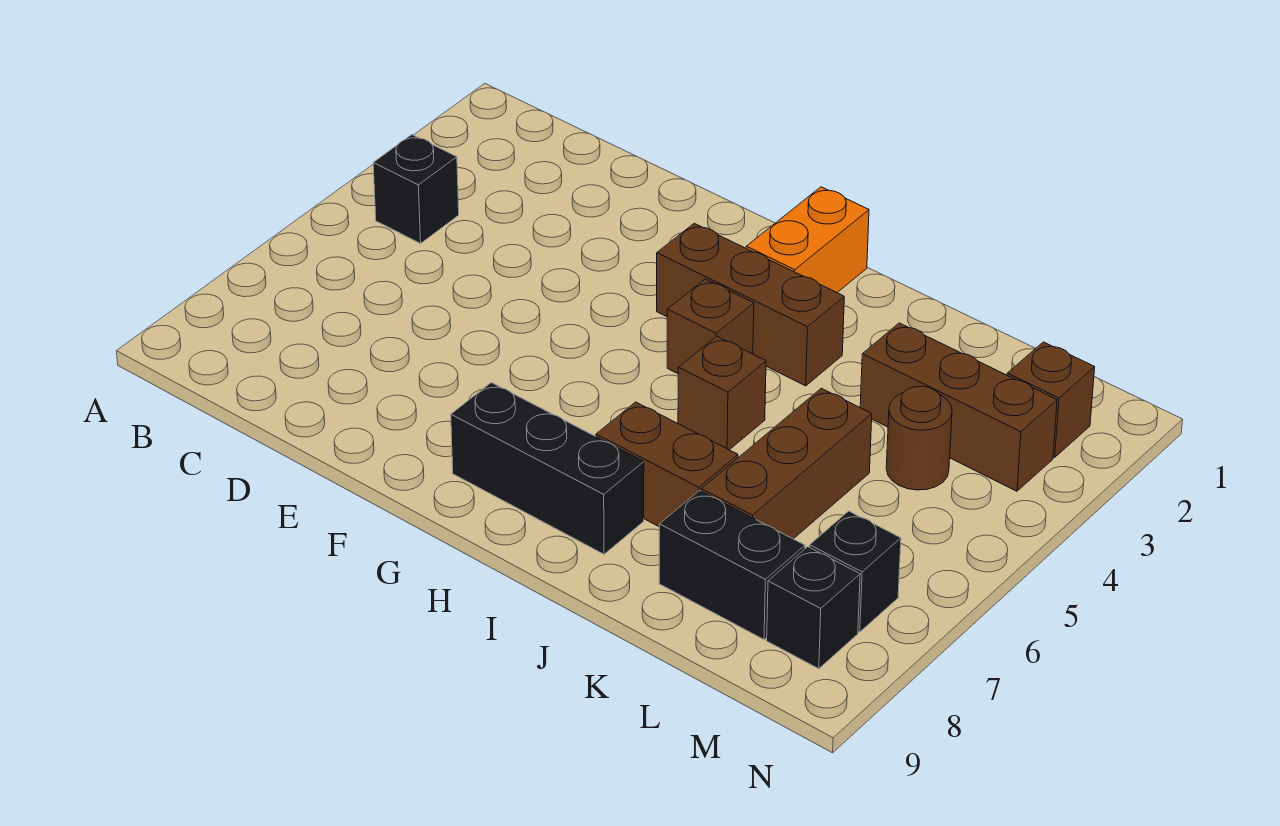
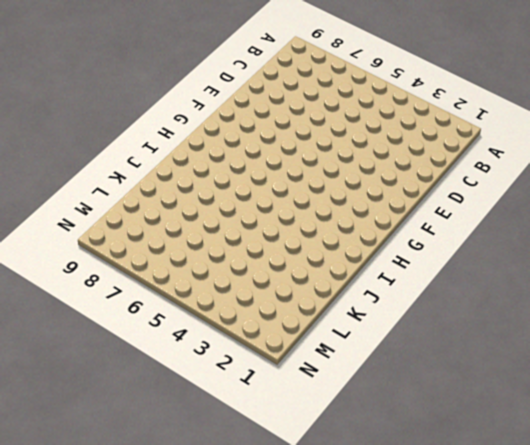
none -> black 1x1 brick [373,135,459,243]
none -> brown 1x3 brick [657,223,844,386]
none -> black 1x3 brick [451,383,644,554]

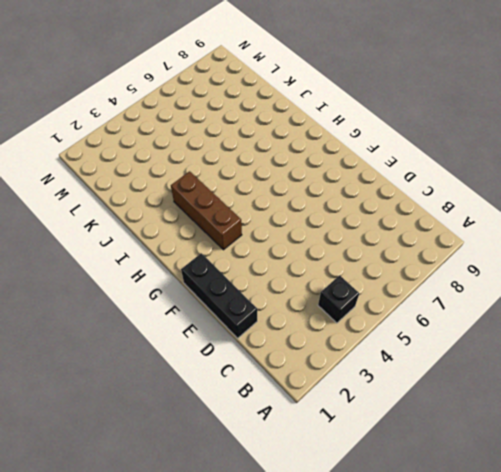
black 1x3 brick [181,253,257,338] -> black 1x3 brick moved to [451,383,644,554]
none -> orange 1x2 brick [746,187,869,292]
none -> brown 1x1 brick [667,279,754,374]
none -> brown 1x1 brick [678,336,766,450]

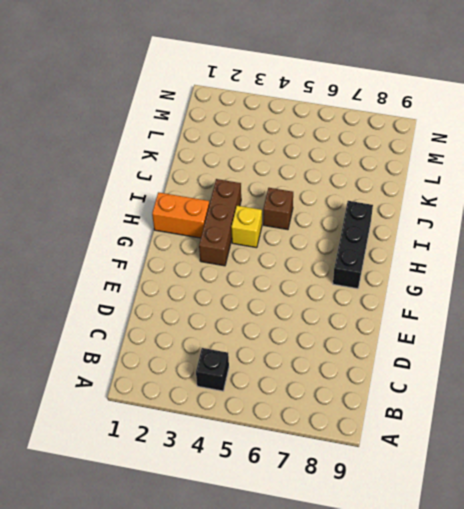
yellow 1x1 brick [231,206,262,248] -> brown 1x1 brick [667,279,754,374]
none -> brown 1x2 brick [596,402,738,526]
none -> brown 1x3 brick [860,323,1057,491]
none -> brown 1x3 brick [701,388,872,539]

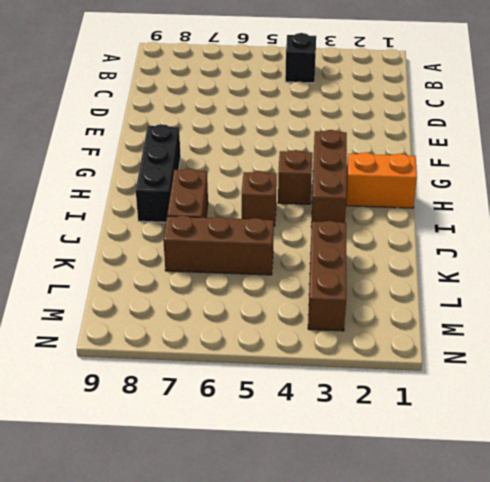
none -> black 1x2 brick [659,491,805,639]
none -> brown 1x1 round brick [886,386,952,490]
none -> brown 1x1 brick [1007,342,1095,457]

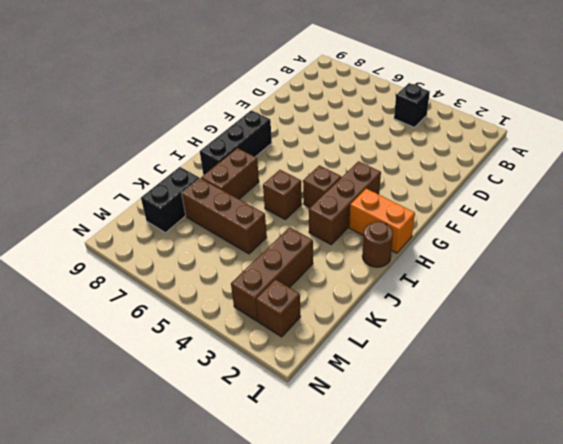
brown 1x1 round brick [362,221,393,267] -> brown 1x1 round brick moved to [886,386,952,490]
none -> black 1x1 brick [810,511,901,632]
none -> black 1x1 brick [767,547,860,669]

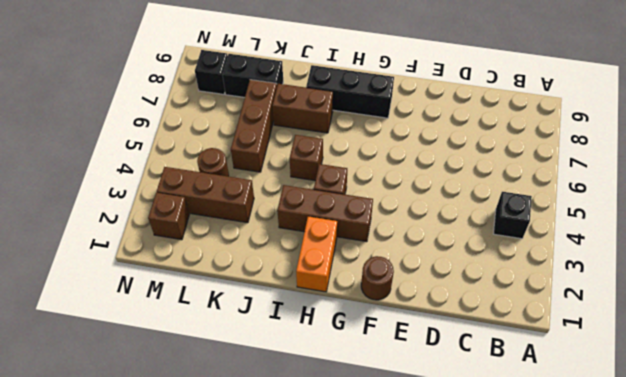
brown 1x1 round brick [361,256,394,300] -> none
none -> black 1x1 brick [810,511,901,632]

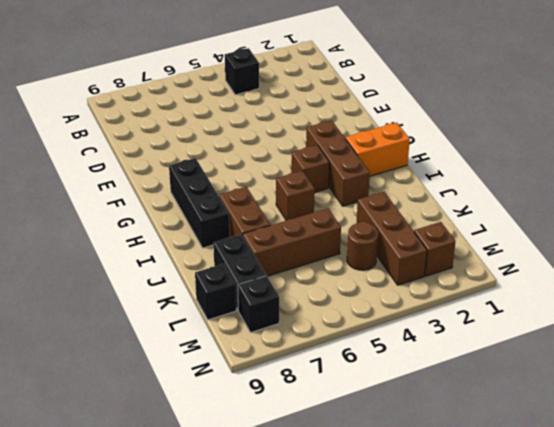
black 1x1 brick [195,264,236,320] -> black 1x1 brick moved to [810,511,901,632]

